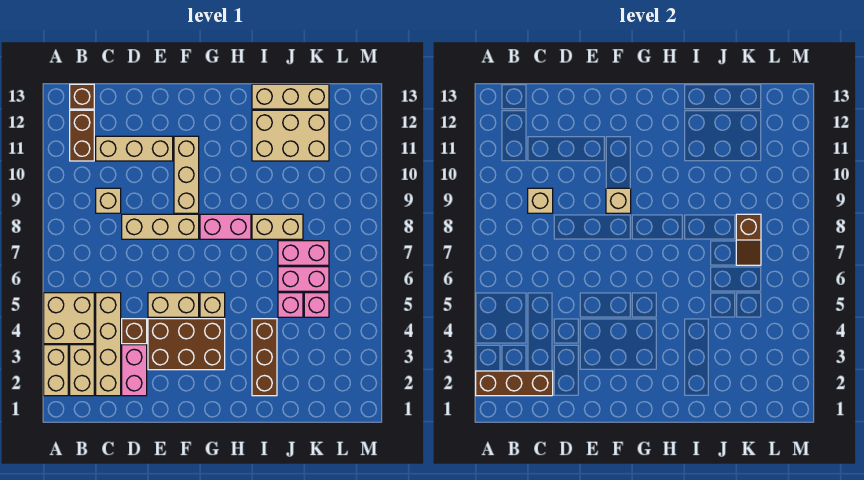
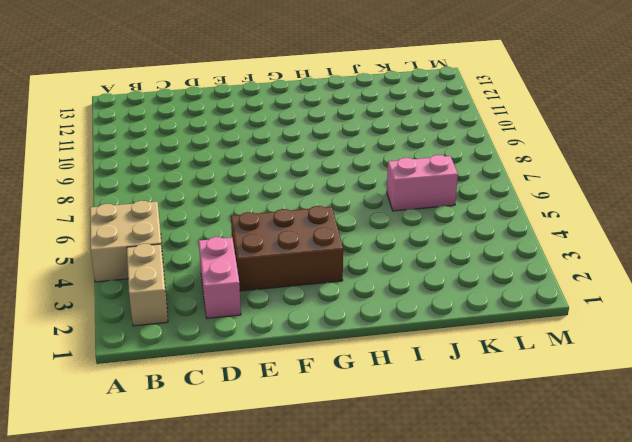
none -> tan 1x2 brick [44,345,68,396]
none -> brown 1x2 brick [70,110,94,161]
none -> brown 1x1 brick [70,84,94,109]

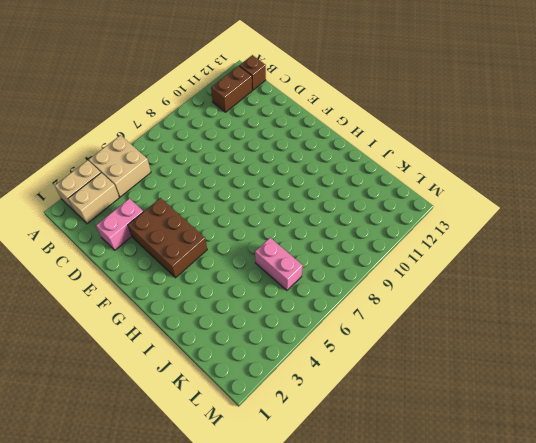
none -> tan 1x4 brick [96,293,121,396]
none -> tan 1x1 brick [96,188,121,213]
none -> tan 1x3 brick [96,136,173,161]

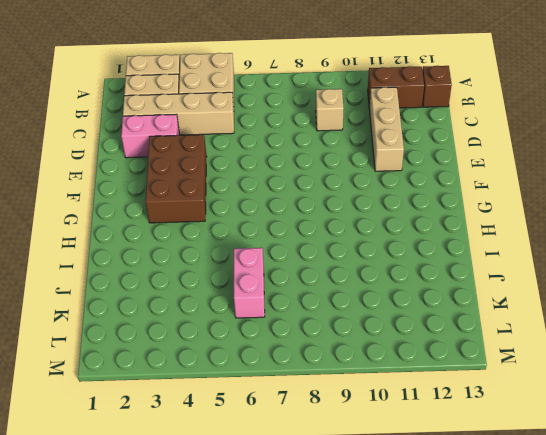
none -> brown 1x1 brick [122,319,147,344]
none -> tan 1x3 brick [122,214,199,239]
none -> tan 1x2 brick [148,293,199,317]

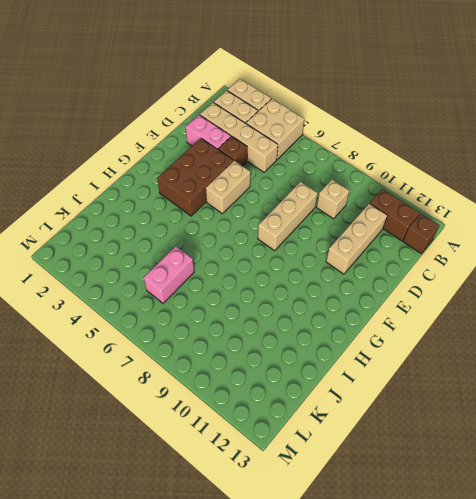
none -> tan 1x3 brick [174,136,199,213]
none -> tan 1x1 brick [200,293,225,317]
none -> pink 1x2 brick [200,214,251,239]

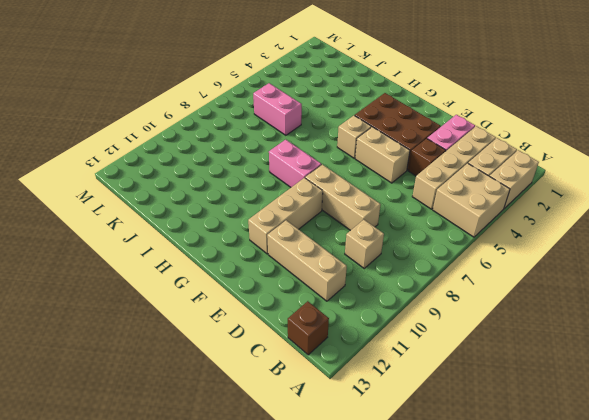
none -> brown 1x2 brick [70,110,94,161]
none -> brown 1x3 brick [252,319,277,396]
none -> tan 1x2 brick [252,214,303,239]

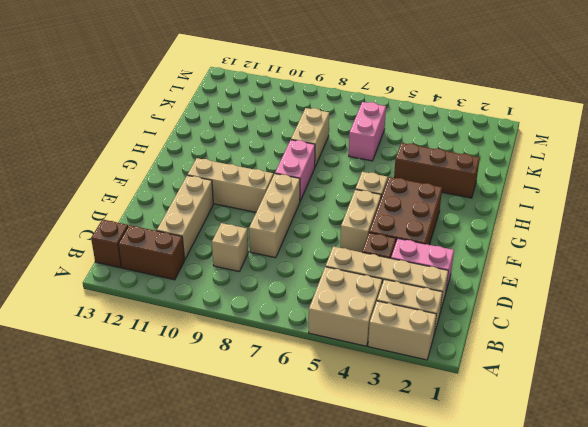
none -> tan 2x3 brick [252,110,329,161]
none -> tan 1x3 brick [252,84,329,109]
none -> pink 1x1 brick [278,293,303,317]

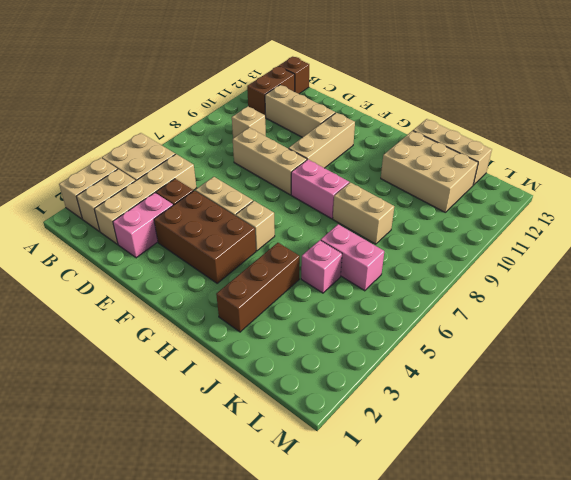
none -> pink 1x2 brick [278,241,329,265]
none -> pink 1x1 brick [304,293,329,317]
none -> brown 1x3 brick [476,371,553,396]

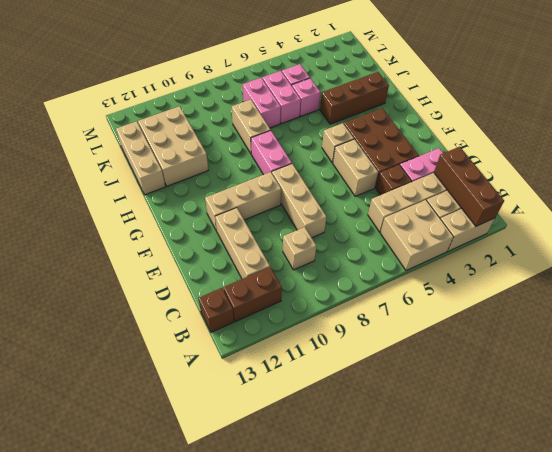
none -> tan 1x1 brick [528,188,553,213]
none -> tan 1x1 brick [606,188,631,213]
none -> brown 1x2 slope [736,214,761,265]

